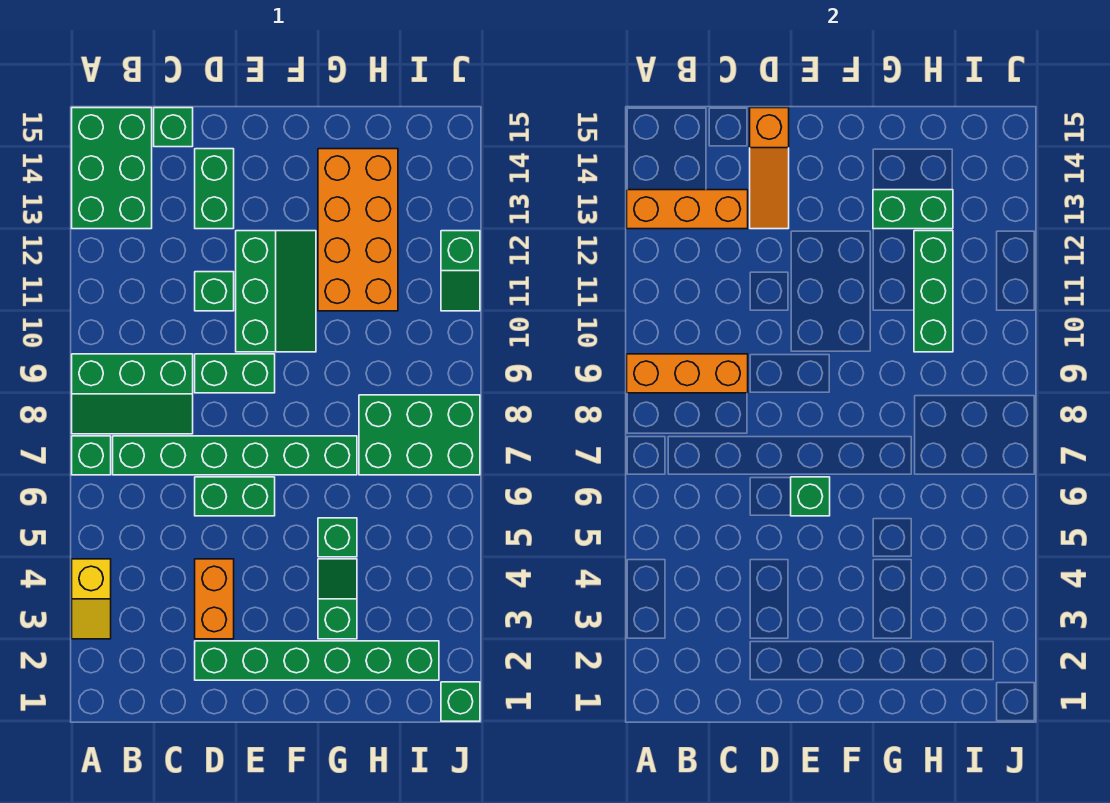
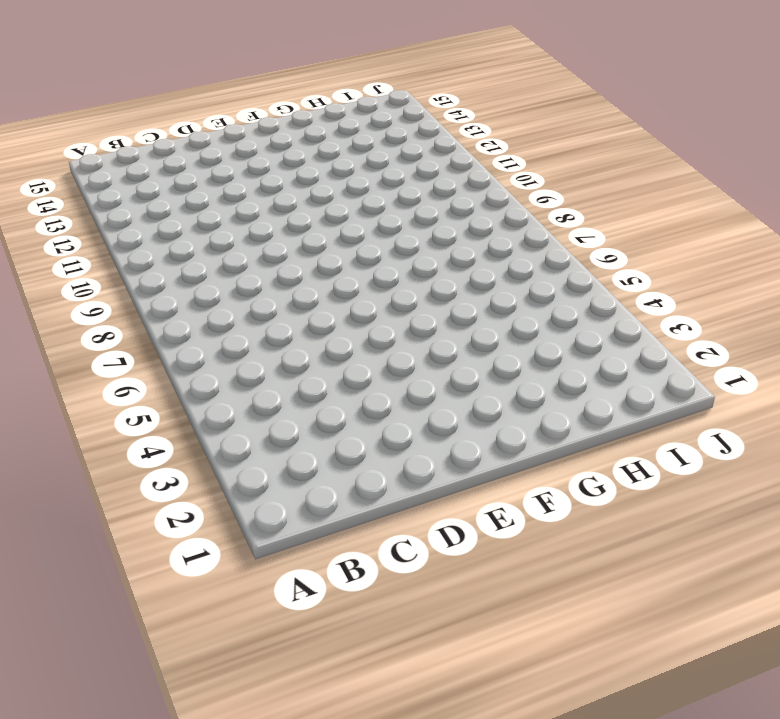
none -> yellow 1x2 slope [72,559,111,639]
none -> green 1x1 brick [72,436,111,475]
none -> green 2x3 slope [72,354,193,434]

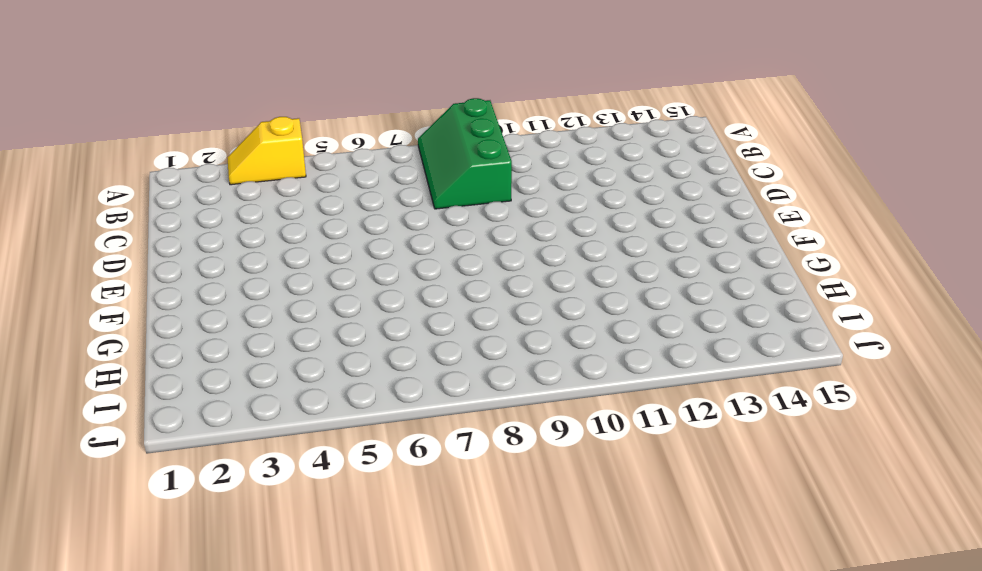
none -> green 1x1 brick [72,436,111,475]
none -> green 2x3 brick [72,108,152,229]
none -> green 1x6 brick [113,436,357,475]

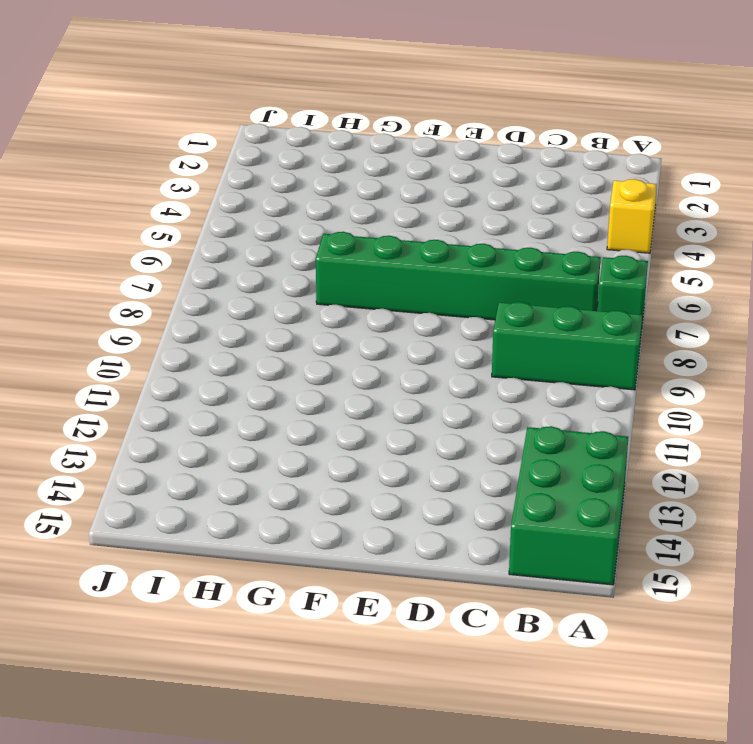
none -> green 1x1 brick [154,108,193,147]
none -> green 1x6 brick [195,641,439,680]
none -> orange 1x2 brick [195,559,234,639]

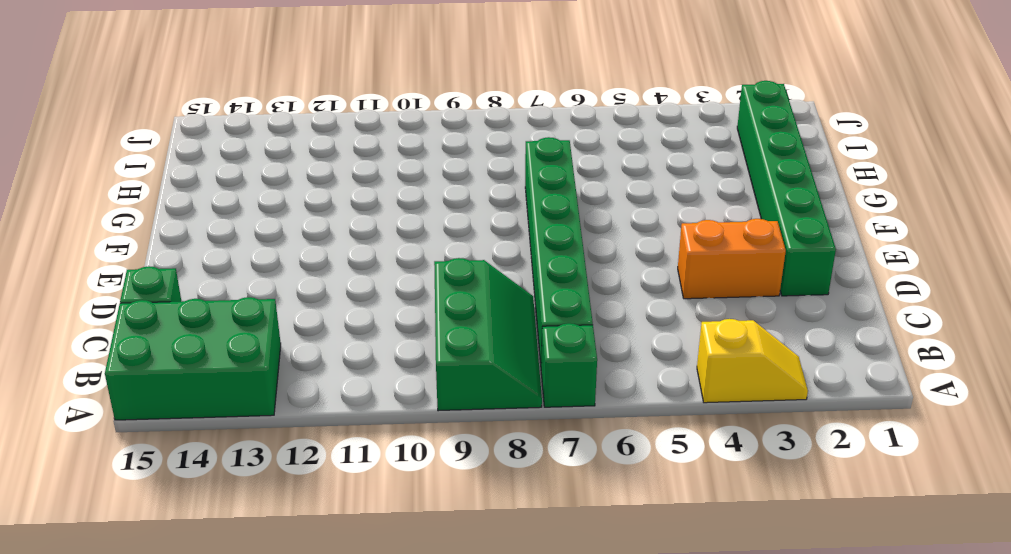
none -> green 1x2 brick [195,477,275,516]
none -> green 1x2 brick [195,354,275,393]
none -> green 1x1 brick [195,272,234,311]

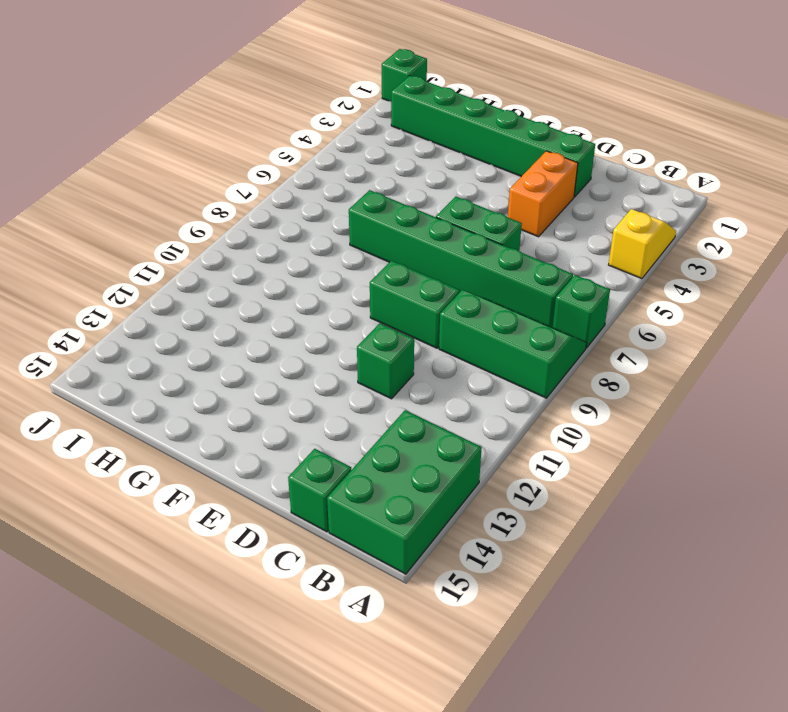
none -> green 1x2 brick [195,149,234,229]
none -> green 2x3 slope [236,231,316,352]
none -> green 1x2 slope [318,559,357,639]

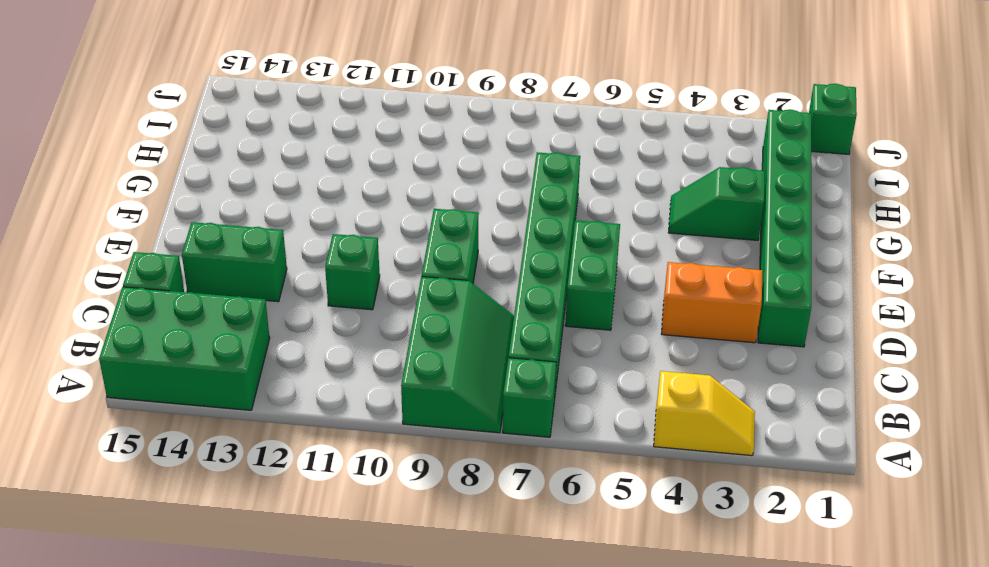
none -> green 2x3 slope [236,231,316,352]
none -> green 1x1 brick [318,518,357,557]
none -> orange 2x4 brick [318,149,398,311]

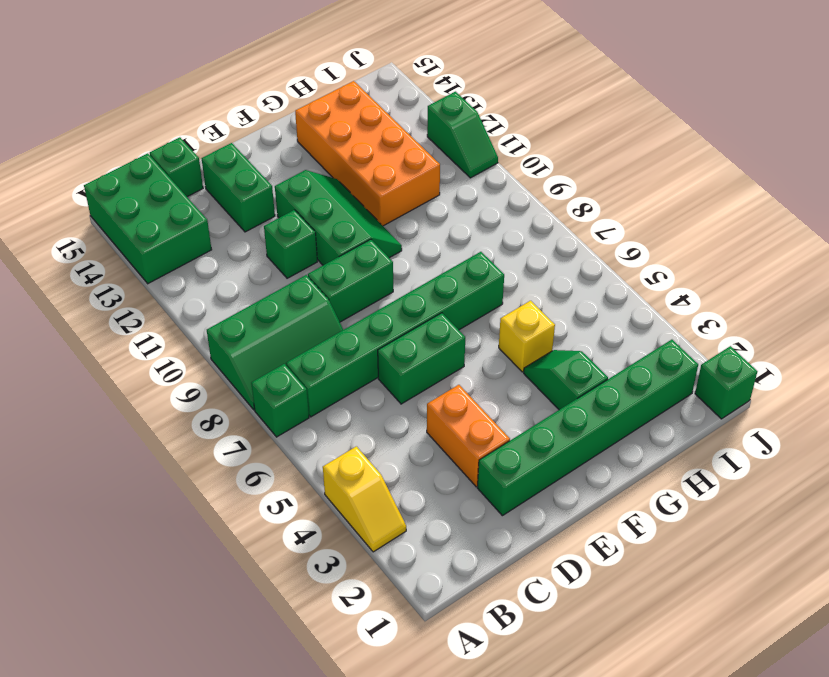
yellow 1x1 brick [499,301,555,372] -> green 1x1 brick [318,518,357,557]
none -> green 2x3 brick [359,395,480,475]
none -> orange 1x3 brick [627,354,748,393]
none -> orange 1x3 brick [627,190,748,229]

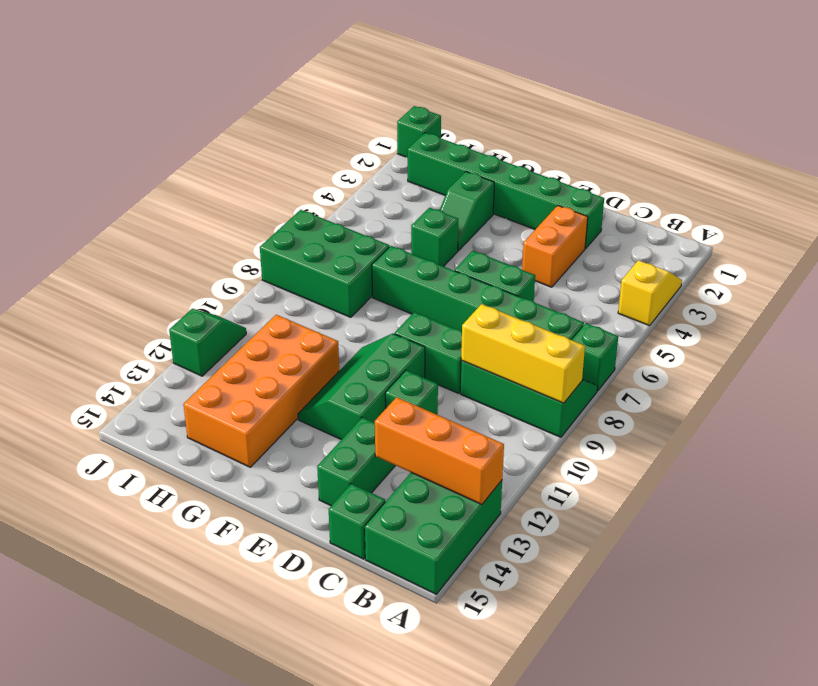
yellow 1x3 brick [461,304,585,403] -> orange 1x3 brick [627,354,748,393]
none -> orange 1x3 slope [750,108,789,229]
none -> green 1x1 brick [791,477,830,516]
none -> green 1x2 brick [873,190,953,229]

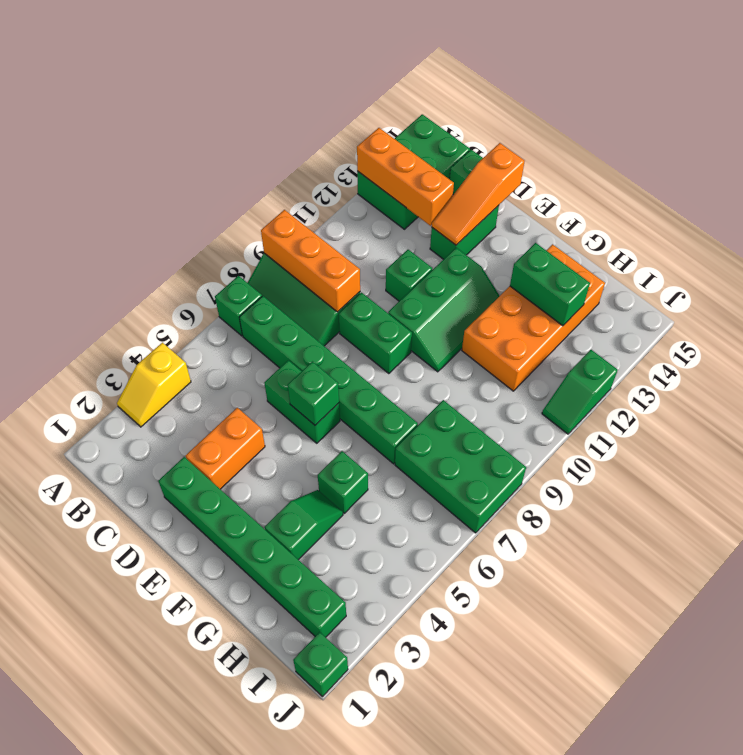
none -> green 1x3 brick [914,231,953,352]

